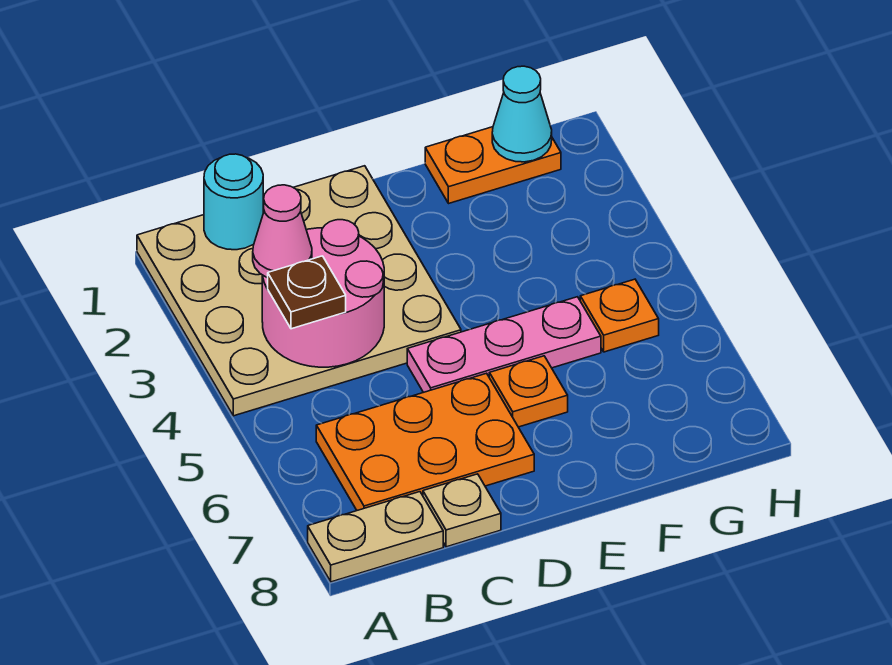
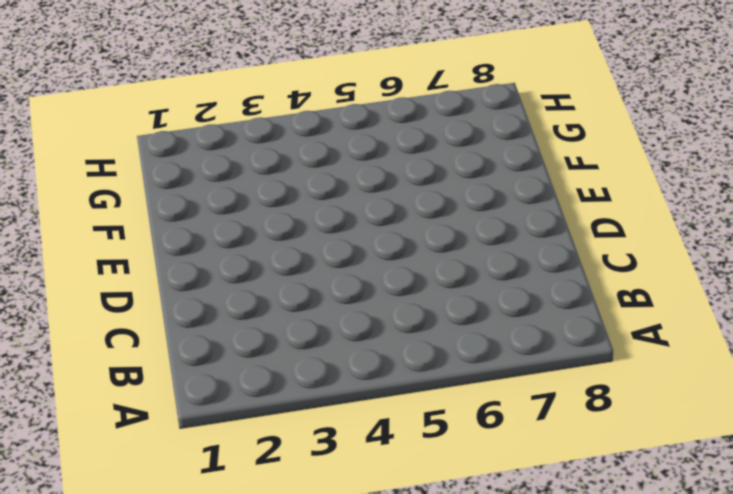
none -> tan 4x4 plate [137,166,461,416]
none -> tan 1x2 plate [308,492,443,582]
none -> orange 2x3 plate [316,373,534,510]

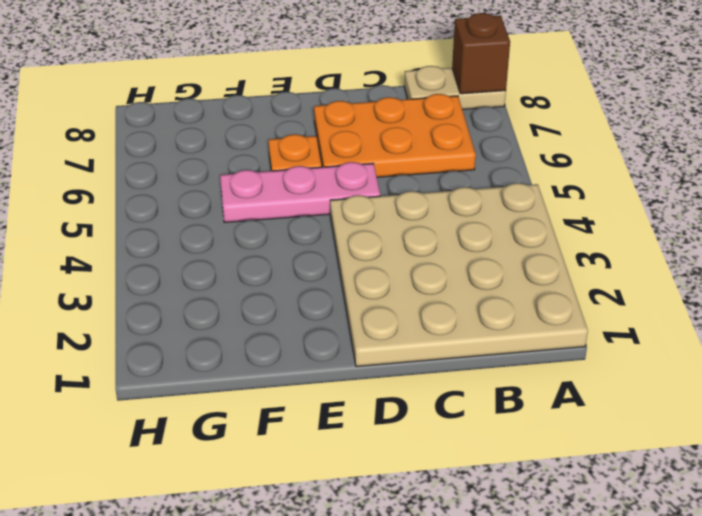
brown 1x1 brick [452,13,510,94] -> none
none -> tan 1x1 plate [423,474,501,547]
none -> orange 1x2 plate [425,127,561,203]
none -> orange 1x1 plate [580,279,659,352]

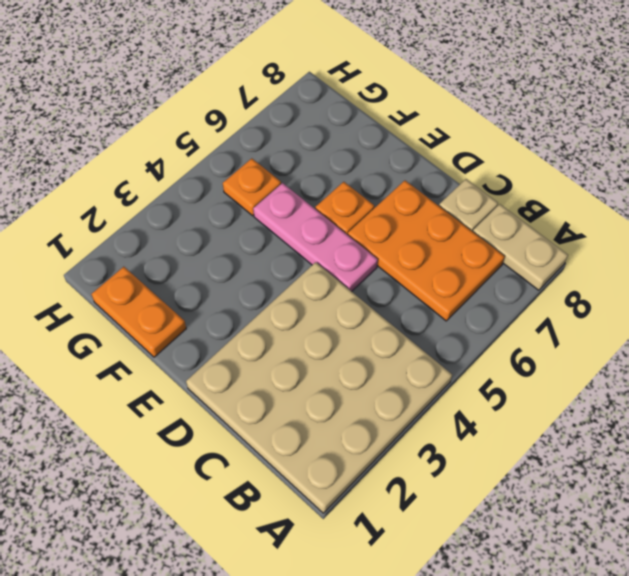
none -> cyan 1x1 round brick [204,154,263,250]
none -> pink 2x2 round brick [262,220,384,367]
none -> cyan 1x1 cone [492,66,552,162]

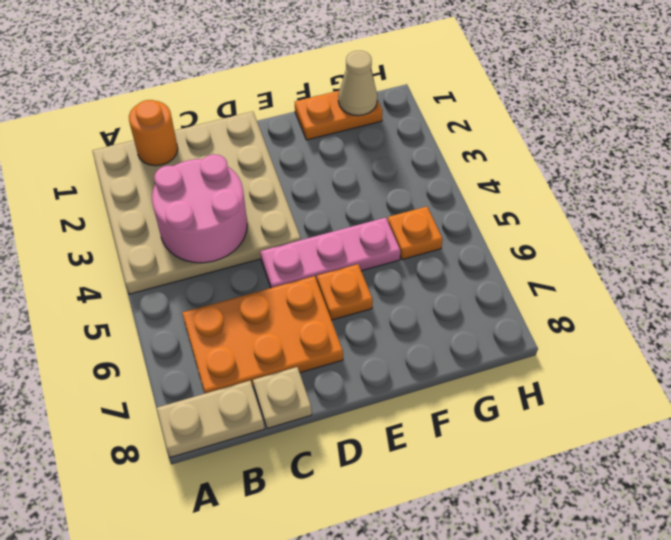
orange 1x1 round brick [129,100,178,166] -> cyan 1x1 round brick [204,154,263,250]
tan 1x1 cone [338,51,377,116] -> cyan 1x1 cone [492,66,552,162]
none -> pink 1x1 cone [253,185,312,278]
none -> brown 1x1 plate [268,256,346,329]

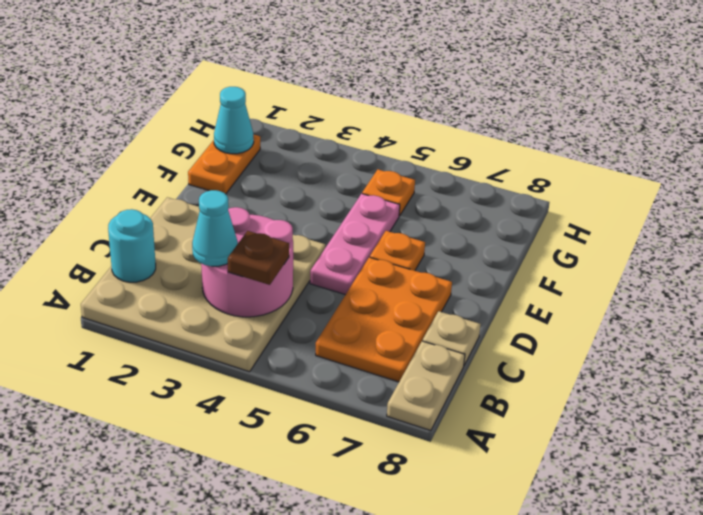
cyan 1x1 cone [192,190,238,266] -> pink 1x1 cone [253,185,312,278]

